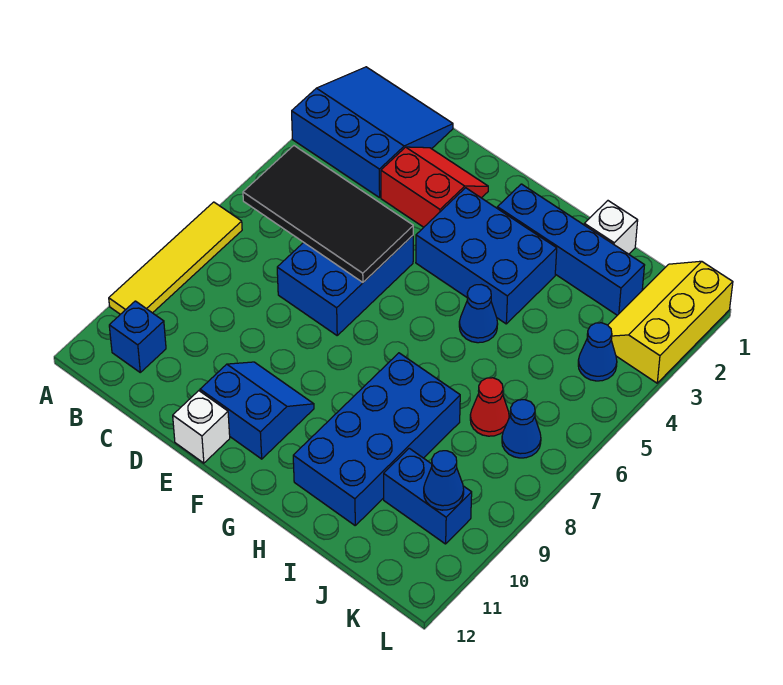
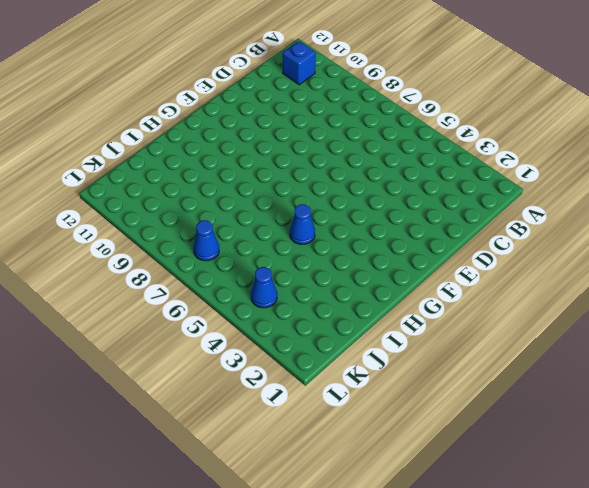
none -> blue 3x3 slope [292,67,453,198]
none -> yellow 1x4 tile [109,202,242,314]
none -> red 2x2 slope [381,147,488,227]

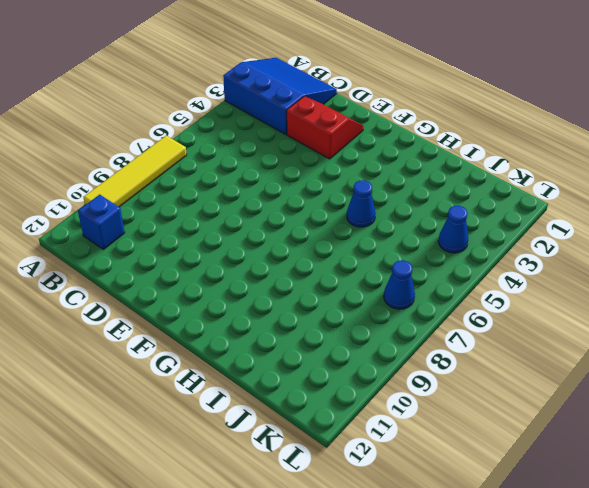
none -> blue 2x3 brick [277,236,413,335]
none -> blue 2x2 slope [200,362,314,459]
none -> white 1x1 brick [173,391,230,463]

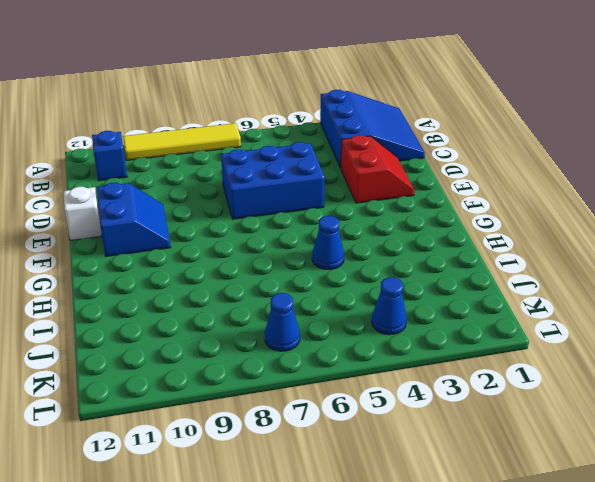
none -> blue 2x3 brick [416,188,557,324]
none -> blue 1x4 brick [497,184,645,315]
none -> blue 2x4 brick [293,353,460,525]

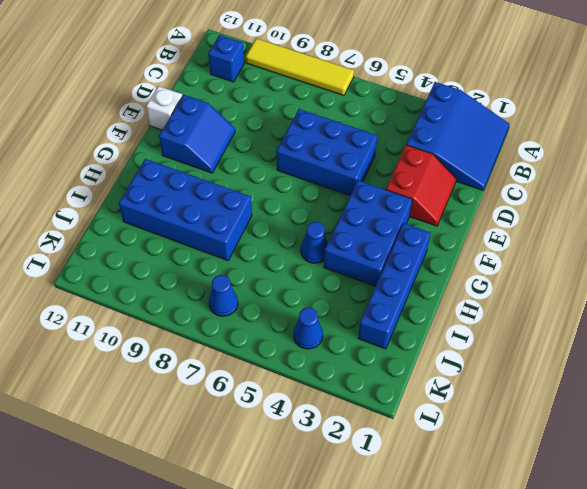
none -> white 1x1 brick [584,201,638,254]
none -> red 1x1 cone [470,378,509,436]
none -> blue 1x2 brick [384,448,472,544]

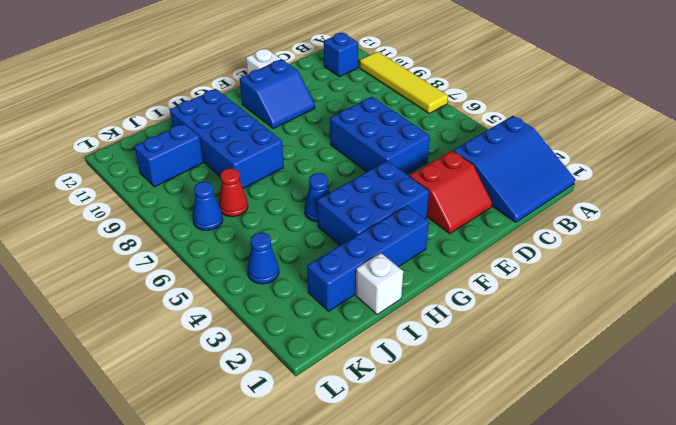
none -> yellow 2x3 slope [608,261,733,383]
none -> black 2x4 tile [243,146,413,282]
none -> blue 1x1 cone [424,451,464,510]

